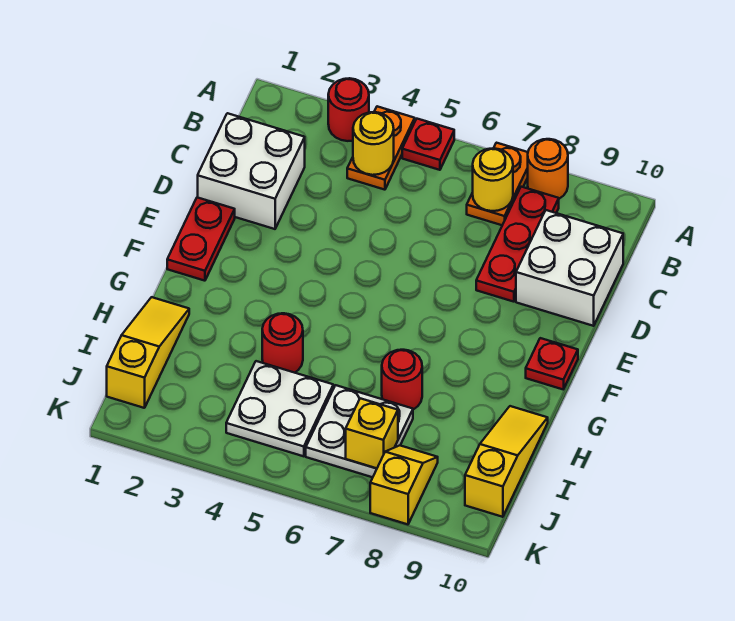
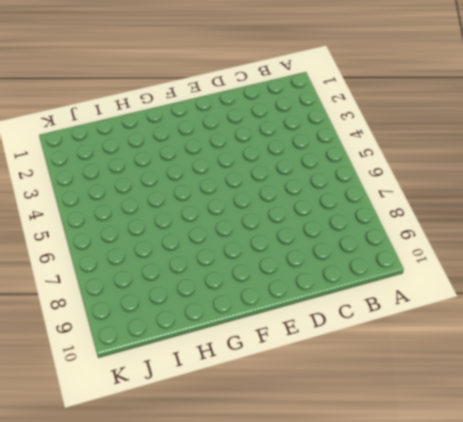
none -> red 1x1 round brick [328,78,369,141]
none -> orange 1x2 plate [347,106,415,190]
none -> red 1x1 plate [402,119,454,170]

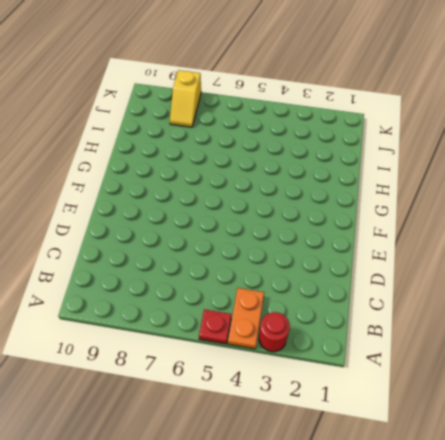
none -> orange 1x2 plate [467,143,528,225]
none -> orange 1x1 round brick [528,139,568,199]
none -> red 1x3 plate [476,187,559,302]

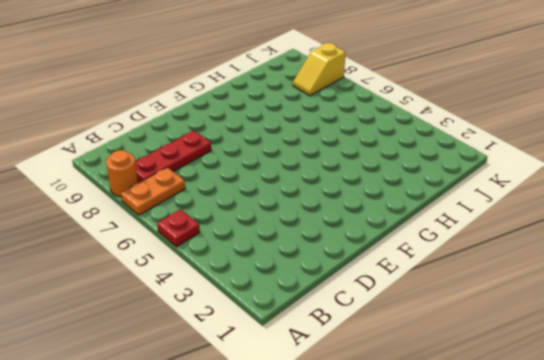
none -> red 1x1 round brick [328,78,369,141]
none -> orange 1x2 plate [347,106,415,190]
none -> white 2x2 brick [198,113,305,229]

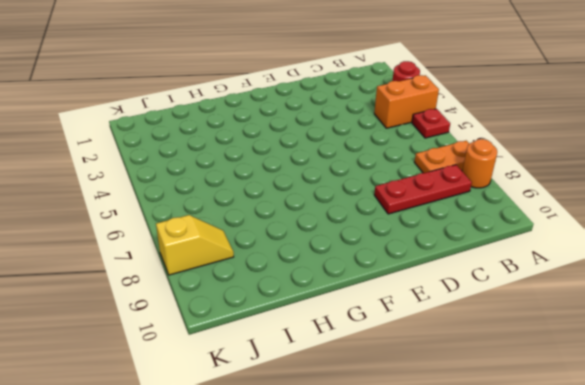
orange 1x2 brick [374,75,439,128] -> orange 1x2 plate [347,106,415,190]
none -> white 2x2 brick [198,113,305,229]
none -> white 2x2 brick [516,210,623,326]
none -> red 1x2 plate [167,197,235,281]

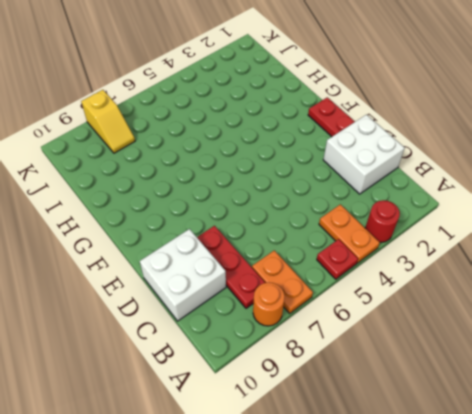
none -> red 1x1 plate [526,338,578,389]
none -> yellow 1x3 slope [107,297,189,408]
none -> red 1x1 round brick [262,313,303,373]

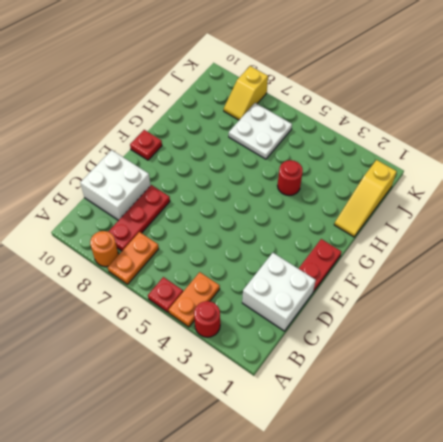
none -> red 1x1 round brick [382,350,422,409]
none -> yellow 1x3 slope [465,406,548,517]
none -> white 2x2 plate [226,361,333,456]

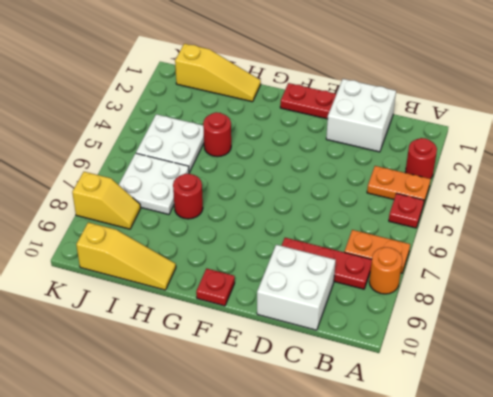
none -> yellow 1x1 round brick [353,112,394,175]
none -> yellow 1x1 round brick [473,148,513,211]
none -> yellow 1x1 brick [346,398,398,468]

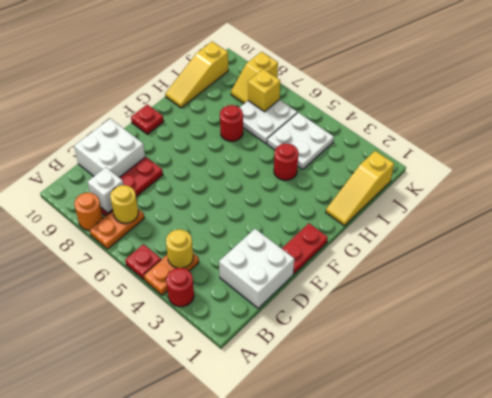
white 1x1 brick [88,167,123,213] -> none

